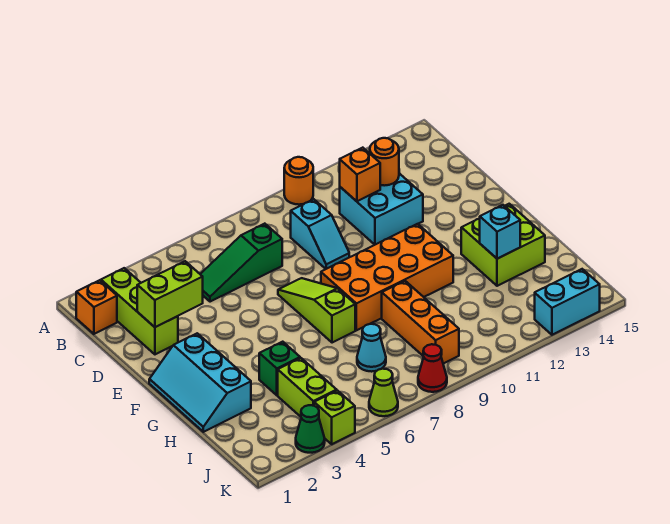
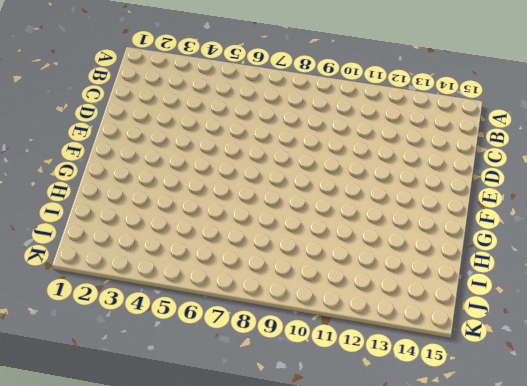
none -> orange 1x1 round brick [284,157,313,205]
none -> orange 1x1 brick [76,280,117,334]
none -> lime 1x3 brick [101,268,178,354]

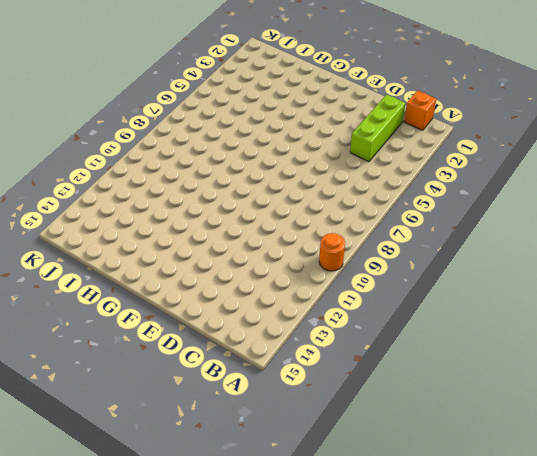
lime 1x3 brick [350,95,405,162] -> lime 1x3 brick turned to [101,268,178,354]
none -> green 1x3 slope [200,224,282,302]
none -> cyan 1x2 slope [291,199,349,269]
none -> cyan 2x2 brick [340,173,423,245]

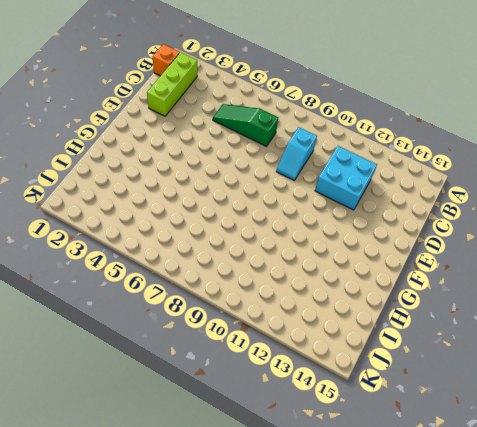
none -> orange 1x1 round brick [284,157,313,205]
none -> lime 1x3 slope [278,278,355,343]
none -> cyan 2x3 slope [149,333,251,432]

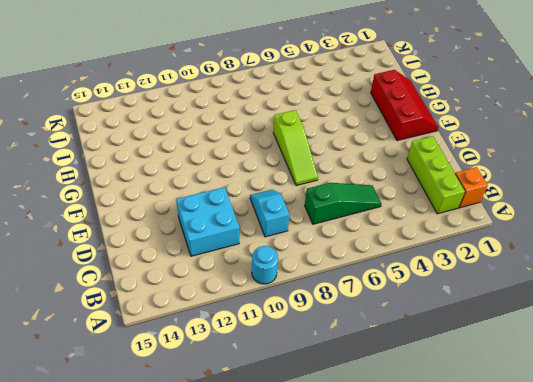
cyan 1x1 round brick [252,246,278,284] -> orange 1x1 round brick [284,157,313,205]
red 2x3 slope [371,70,439,141] -> cyan 2x3 slope [149,333,251,432]
none -> orange 2x4 brick [321,224,453,330]
none -> lime 2x2 brick [461,204,545,286]
none -> green 1x1 brick [259,342,300,395]

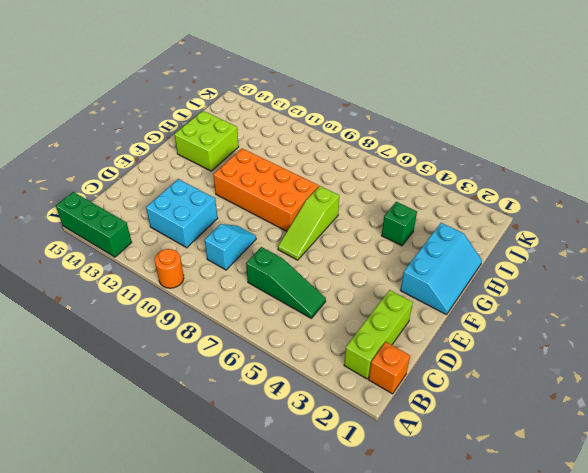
green 1x3 brick [56,192,132,257] -> none
none -> orange 1x3 brick [382,281,459,364]
none -> lime 1x2 brick [278,358,337,417]
none -> cyan 1x1 cone [357,324,386,372]

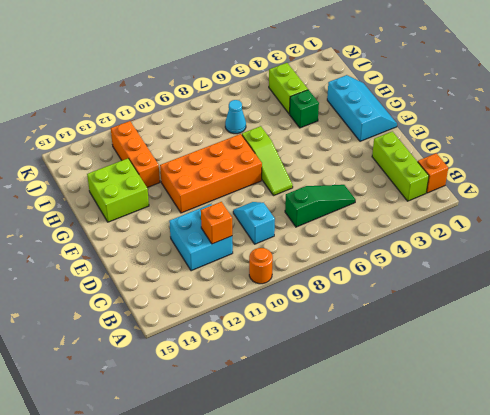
orange 1x3 brick [111,121,160,187] -> orange 1x3 brick moved to [382,281,459,364]
none -> green 1x1 cone [296,405,325,453]
none -> lime 1x1 brick [314,391,355,444]
none -> lime 1x1 cone [369,369,398,416]

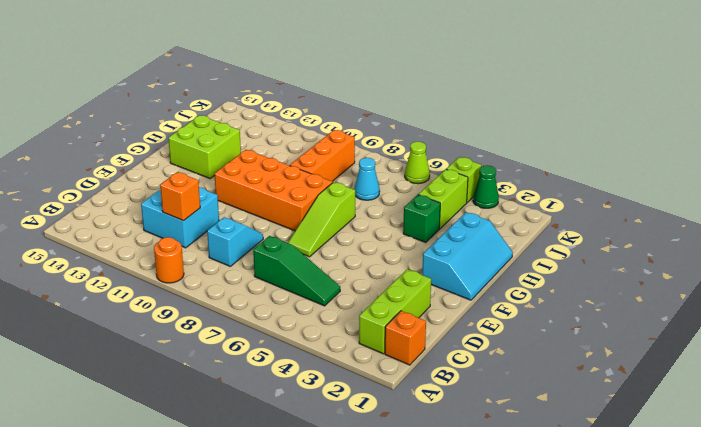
none -> red 1x1 cone [418,344,447,392]
none -> cyan 1x2 brick [535,269,600,335]
none -> orange 1x1 round brick [370,138,399,186]

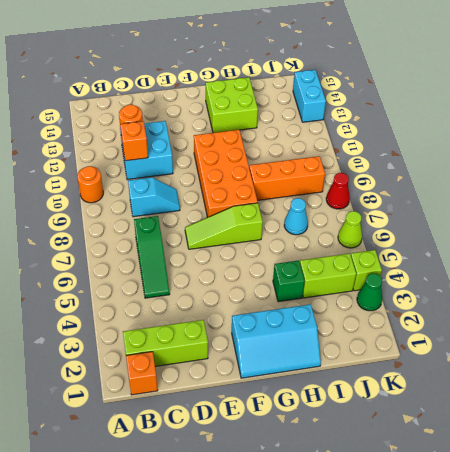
none -> lime 1x2 brick [137,261,203,327]
none -> cyan 1x1 brick [479,205,520,259]

